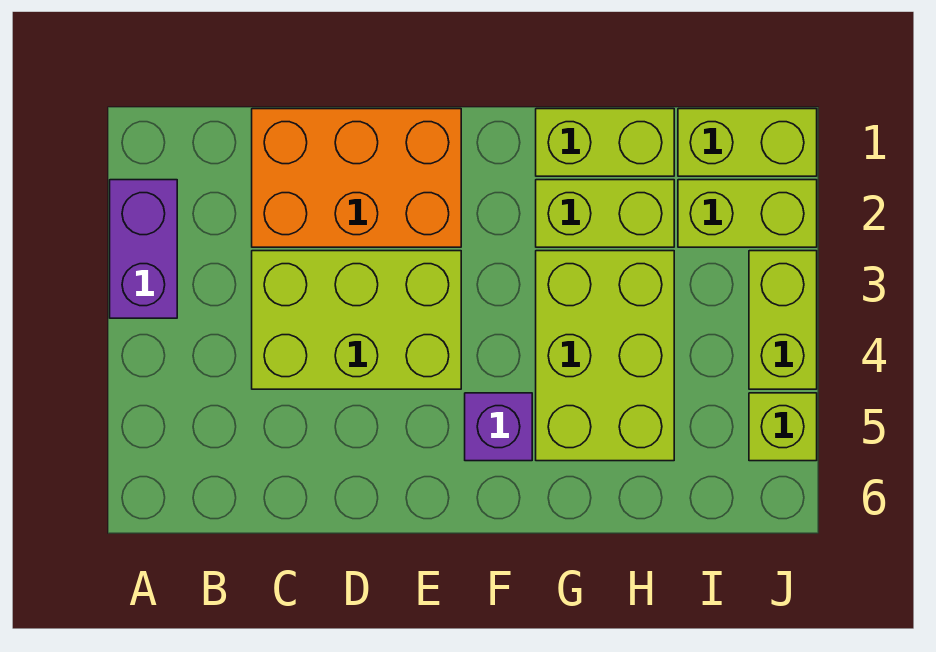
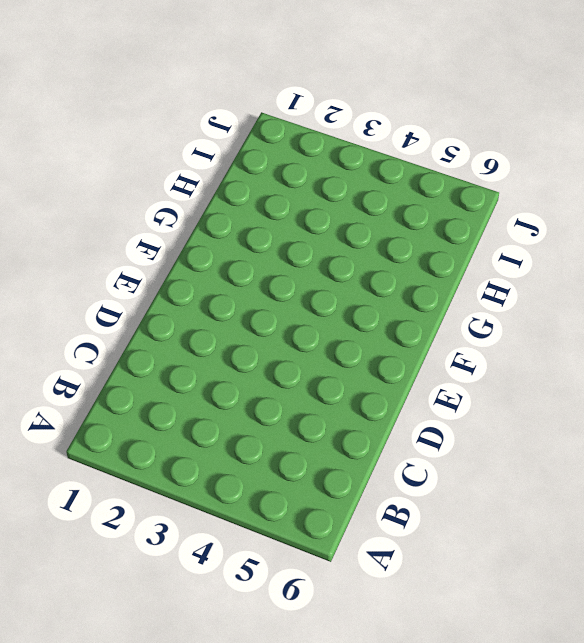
none -> purple 1x2 brick [110,180,177,318]
none -> orange 2x3 brick [252,109,461,247]

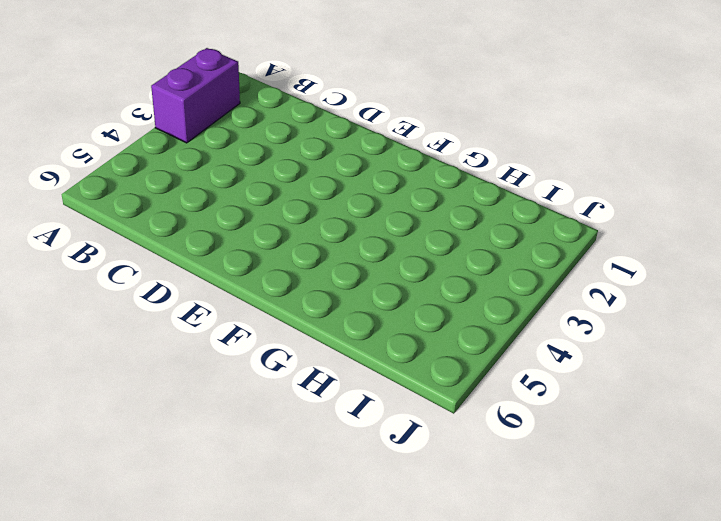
none -> orange 2x3 brick [252,109,461,247]
none -> lime 2x3 brick [252,251,461,389]

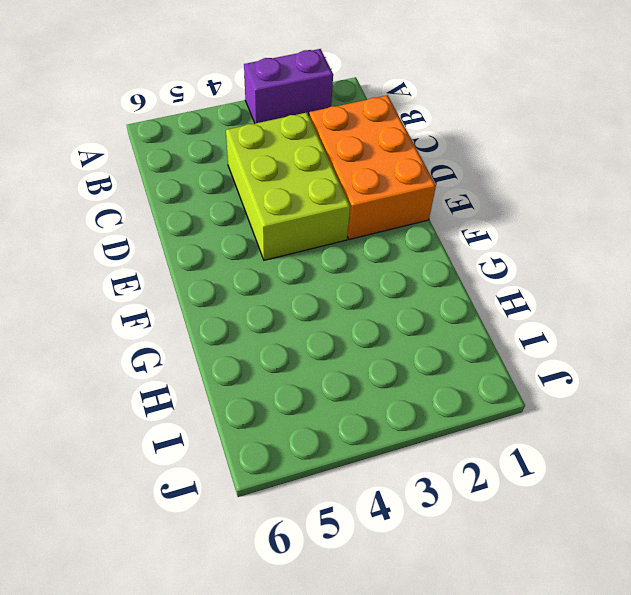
none -> purple 1x1 brick [465,393,532,461]
none -> lime 1x2 brick [536,109,674,176]

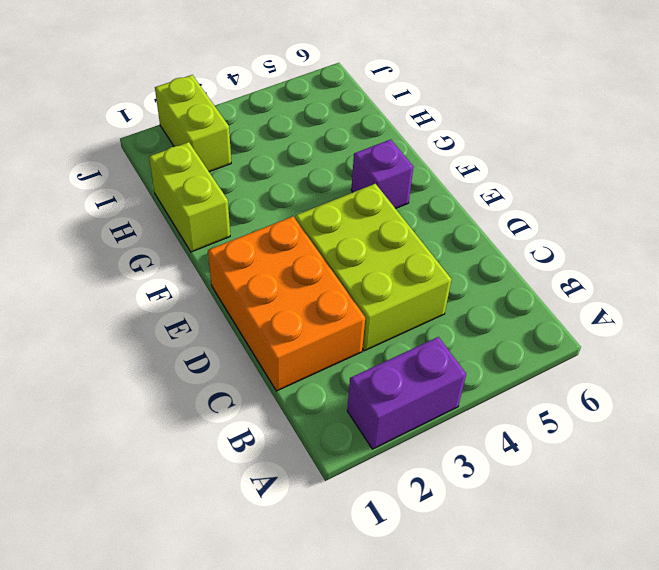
none -> lime 1x2 brick [536,180,674,247]
none -> lime 2x3 brick [536,251,674,461]

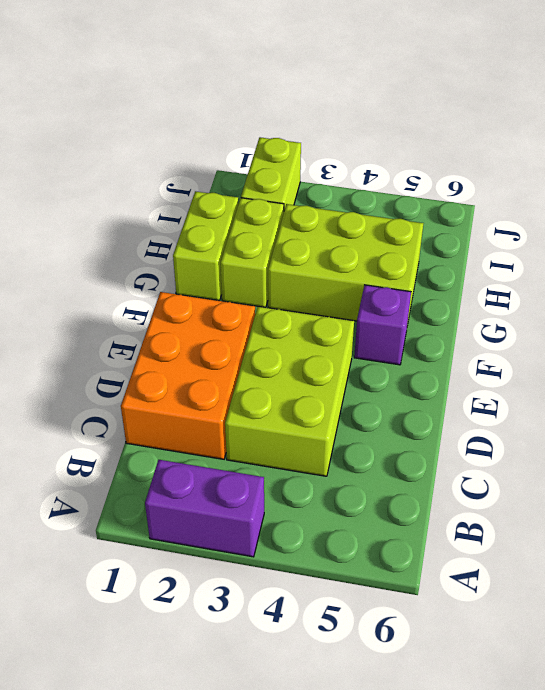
none -> lime 1x2 brick [678,109,817,176]
none -> lime 1x2 brick [749,251,817,389]

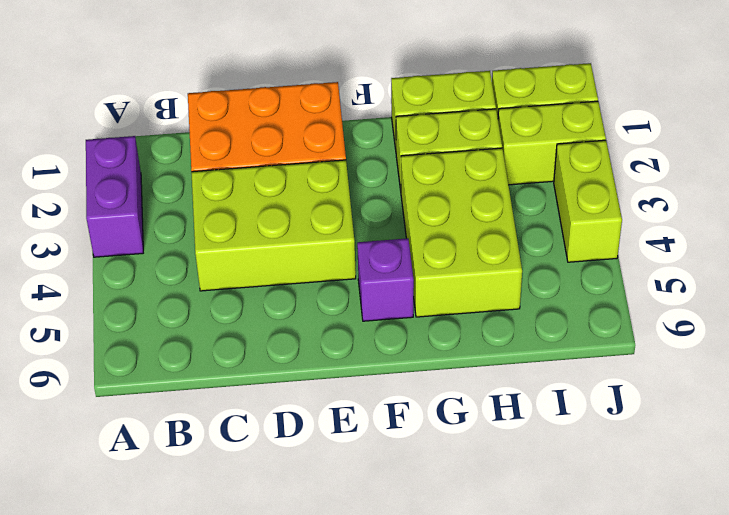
none -> lime 1x1 brick [749,393,817,461]

